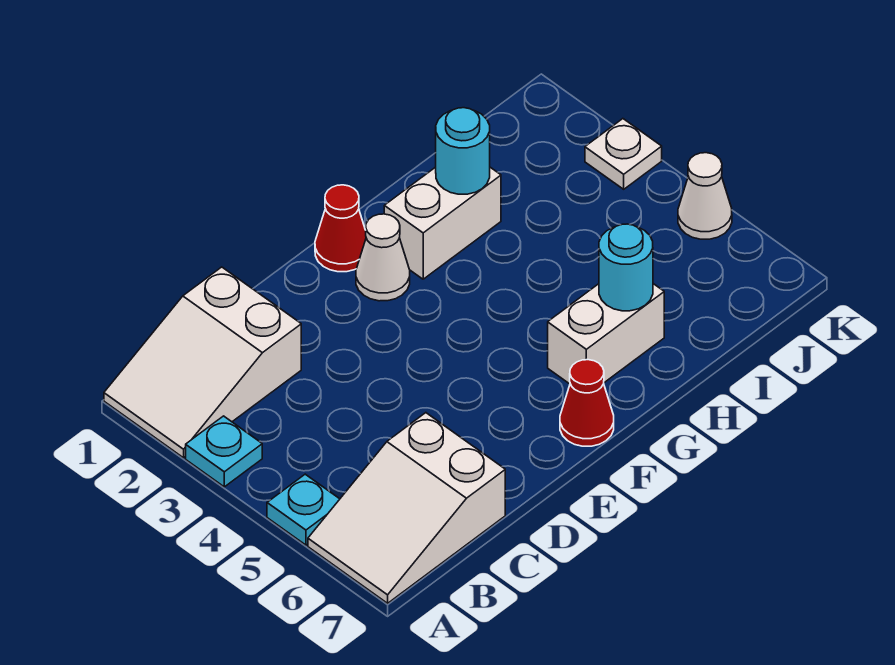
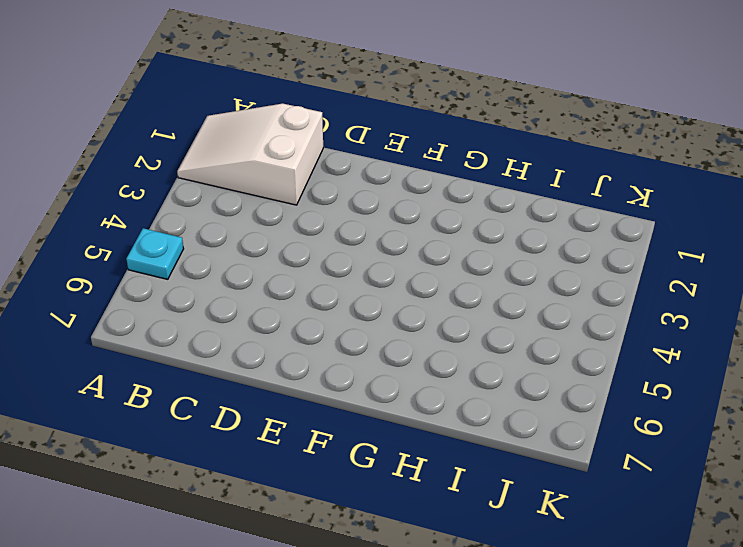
none -> cyan 1x1 plate [186,416,262,487]
none -> white 2x3 slope [308,413,505,603]
none -> red 1x1 cone [315,185,366,272]

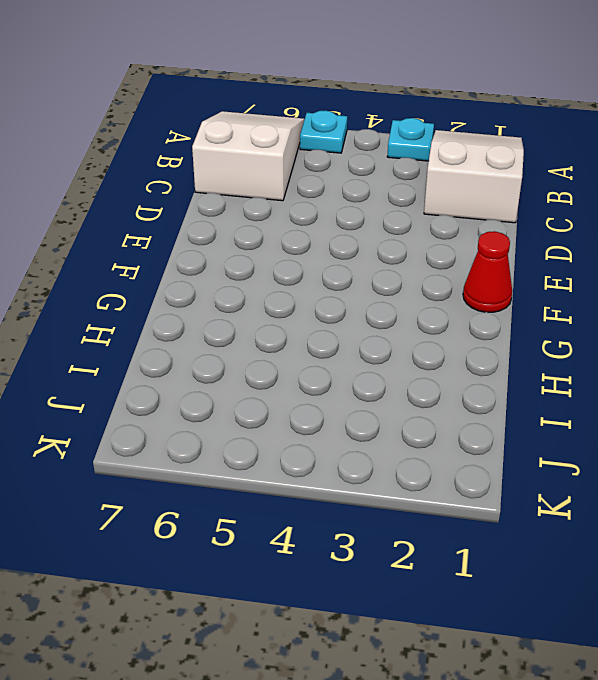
none -> white 1x1 cone [356,214,410,301]
none -> red 1x1 cone [560,360,614,446]
none -> white 1x2 brick [384,167,501,279]

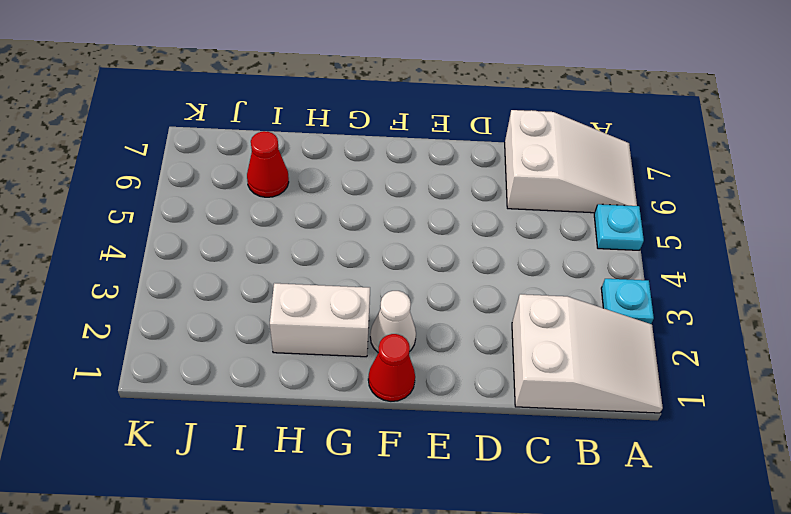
red 1x1 cone [247,131,289,197] -> red 1x1 cone moved to [560,360,614,446]
none -> white 1x2 brick [548,284,664,384]
none -> white 1x1 plate [585,119,662,189]
none -> white 1x1 cone [678,153,732,239]

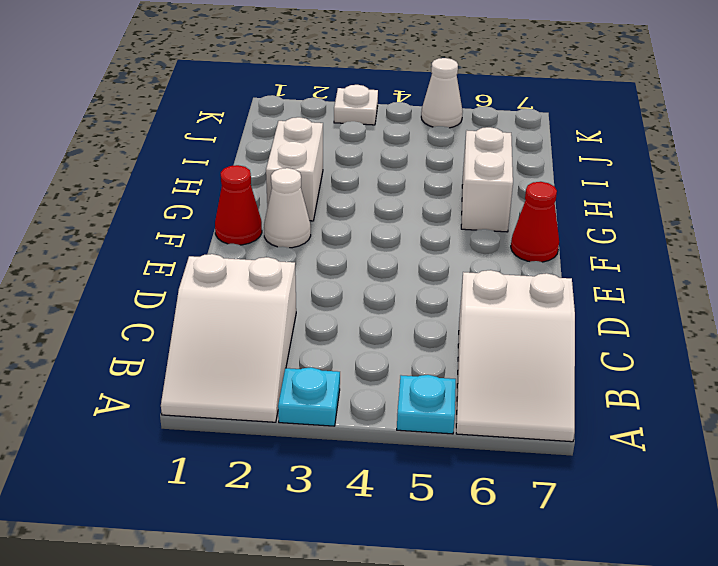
none -> cyan 1x1 round brick [436,108,490,194]
none -> cyan 1x1 round brick [599,224,653,311]

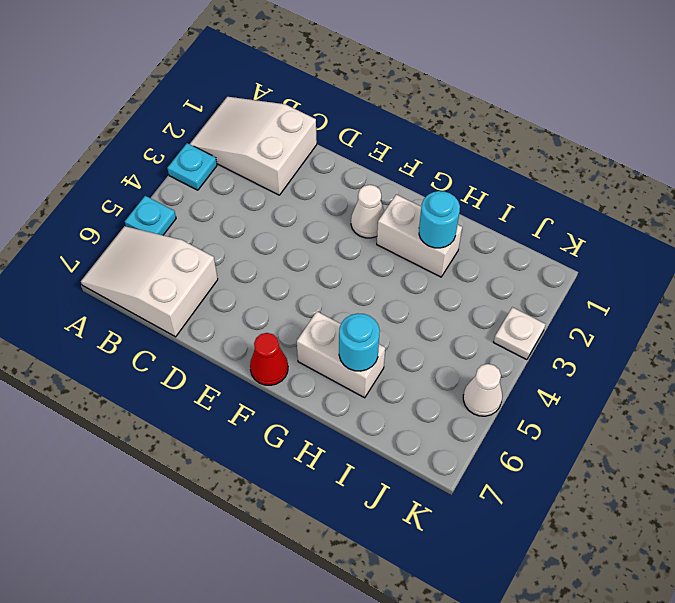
none -> red 1x1 cone [315,185,366,272]

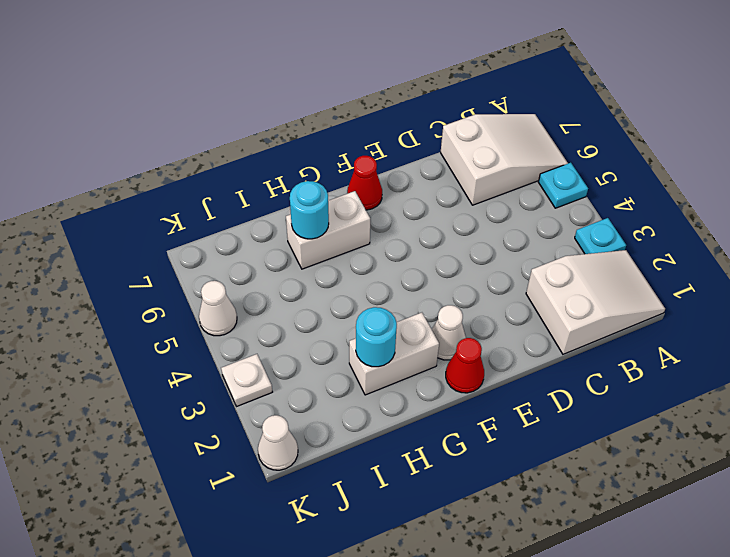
white 1x1 cone [258,415,298,470] -> none

